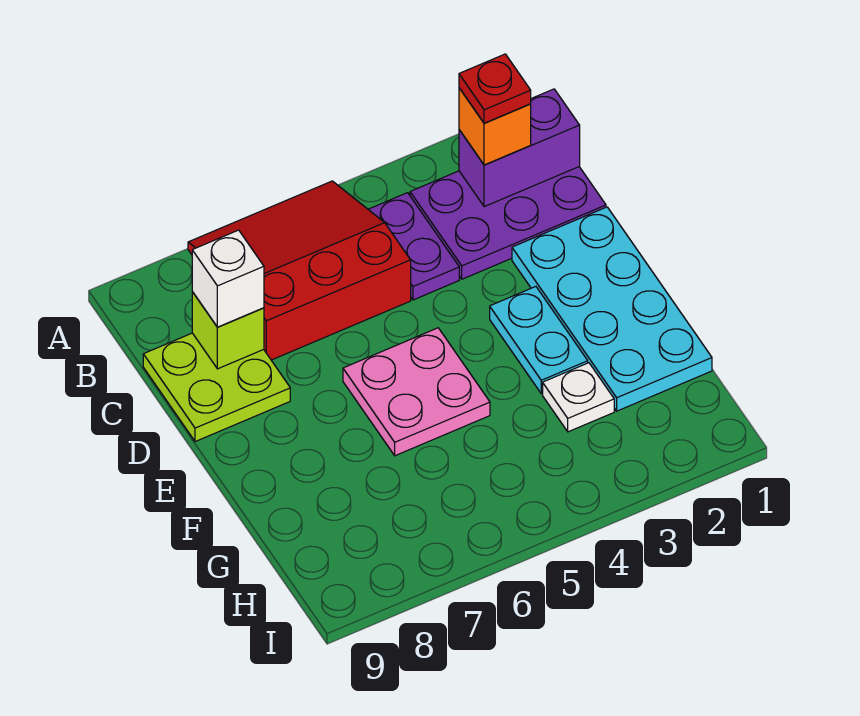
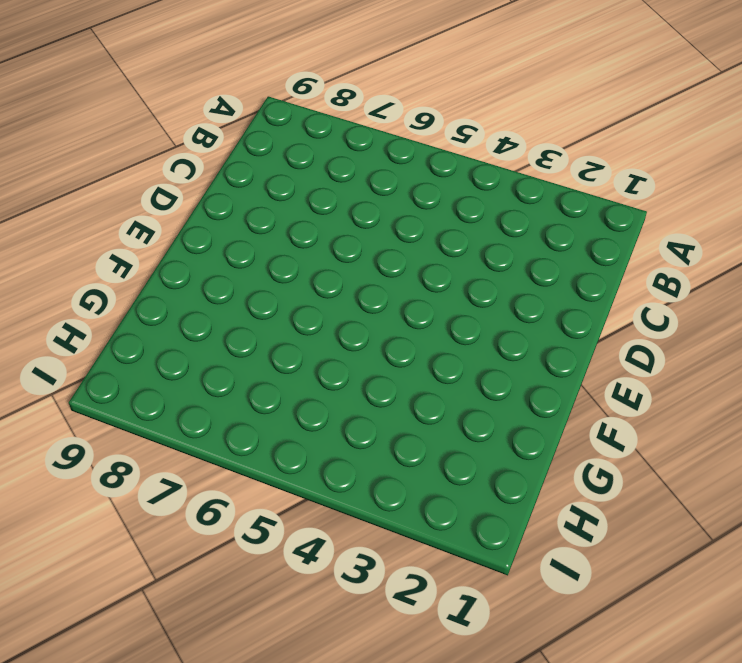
none -> red 3x3 slope [188,181,411,360]
none -> purple 2x3 plate [410,167,606,279]
none -> purple 1x2 plate [368,193,459,300]

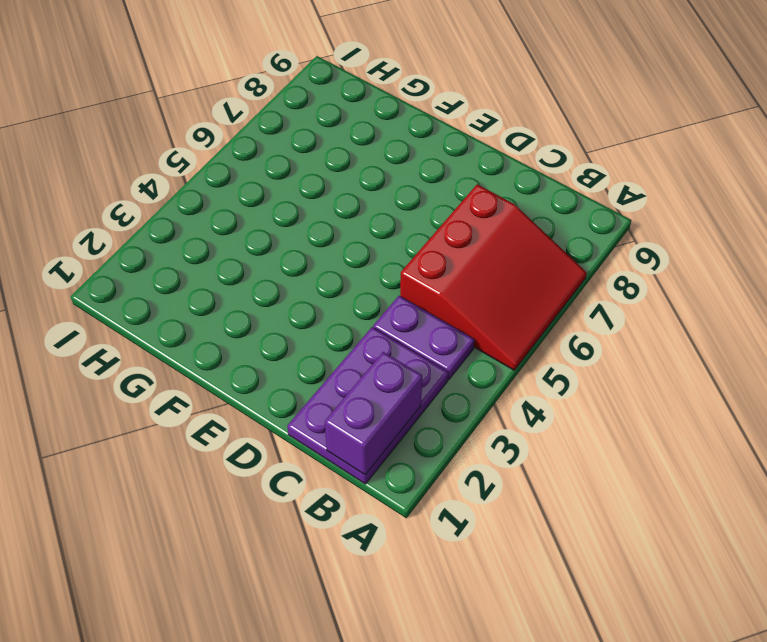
none -> lime 2x2 plate [143,333,290,442]
none -> cyan 2x4 plate [512,207,712,411]
none -> cyan 1x2 plate [490,287,588,394]

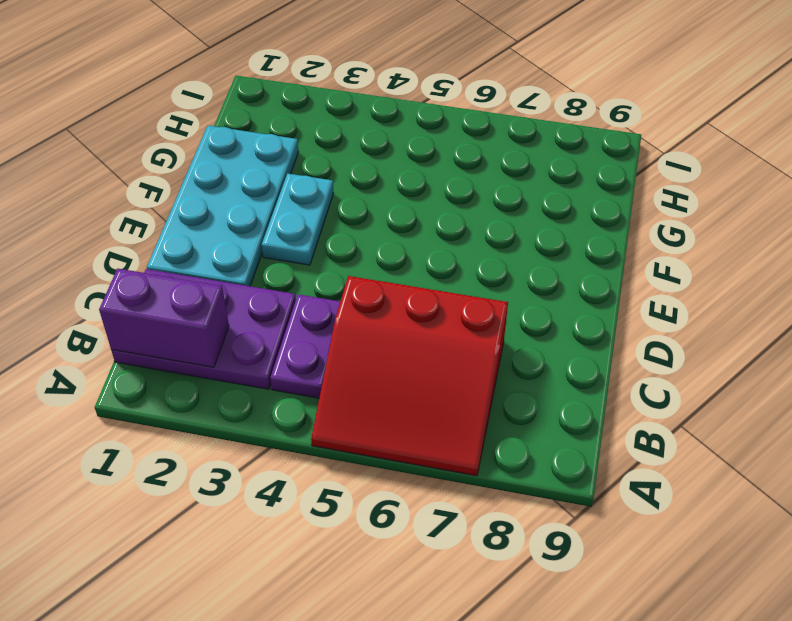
none -> lime 2x2 plate [143,333,290,442]
none -> pink 2x2 plate [343,328,490,456]
none -> white 1x1 plate [543,363,614,432]

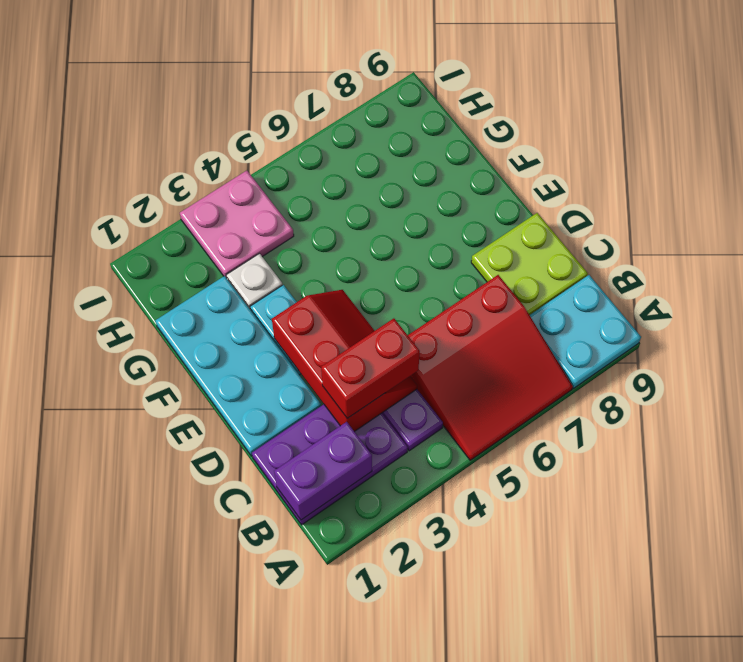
cyan 2x2 plate [530,275,641,388] -> none
red 2x3 slope [272,290,417,432] -> none
red 1x2 brick [321,318,420,418] -> none
pink 2x2 plate [180,171,294,278] -> pink 2x2 plate moved to [343,328,490,456]
none -> lime 1x1 brick [192,292,264,369]
none -> orange 1x1 brick [459,88,531,165]
none -> white 1x1 brick [192,230,264,327]

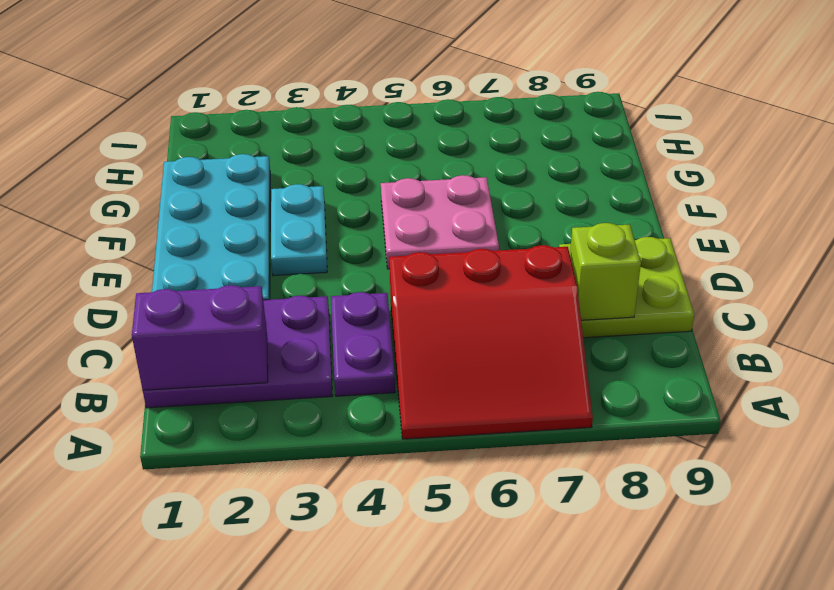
none -> white 1x1 plate [543,363,614,432]
none -> orange 1x1 brick [459,88,531,165]
none -> white 1x1 brick [192,230,264,327]

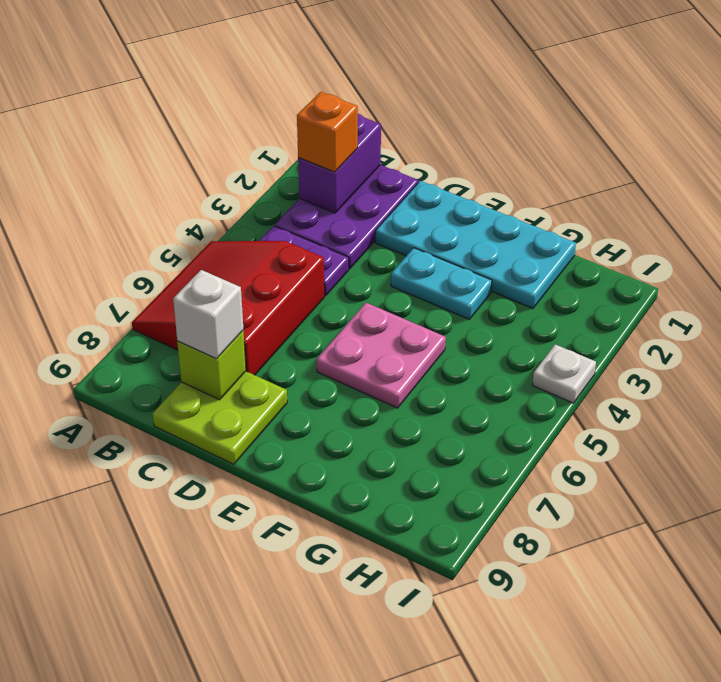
white 1x1 plate [533,344,596,403] -> white 1x1 plate moved to [543,363,614,432]
none -> red 1x1 plate [459,54,531,123]

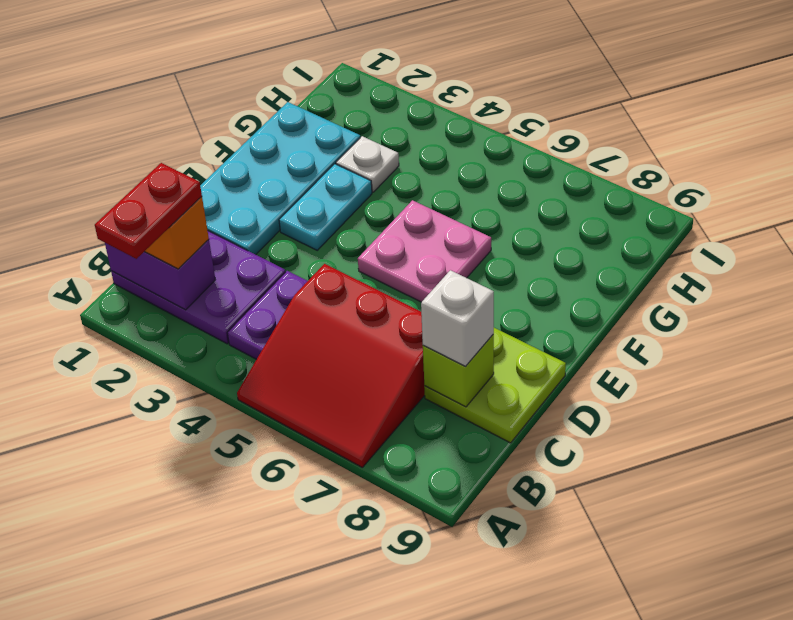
red 1x2 plate [95,163,202,259] -> red 1x1 plate [459,54,531,123]

